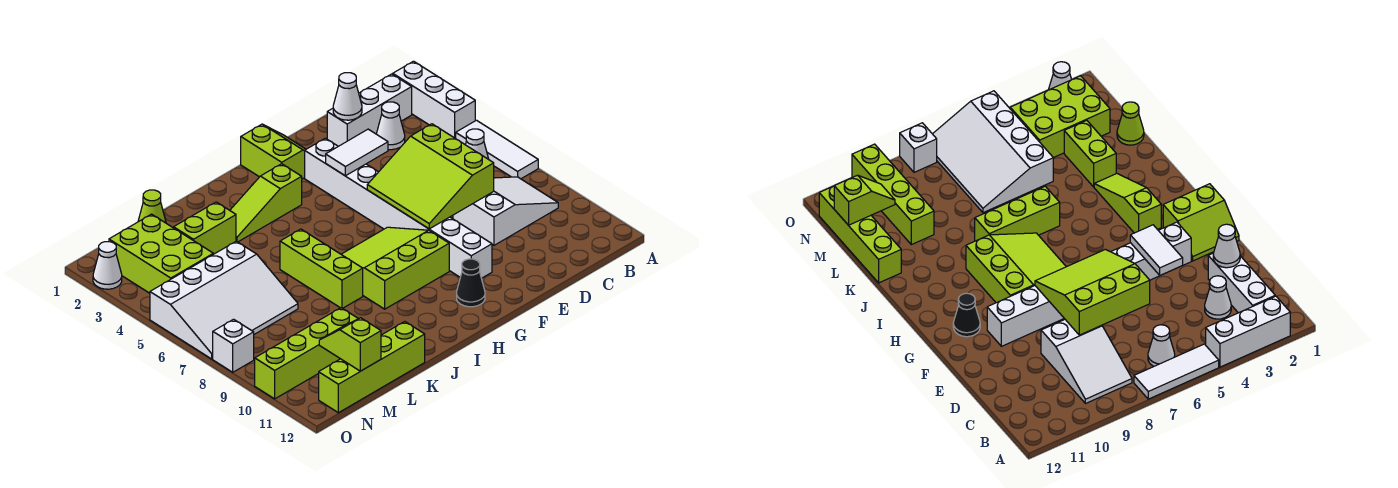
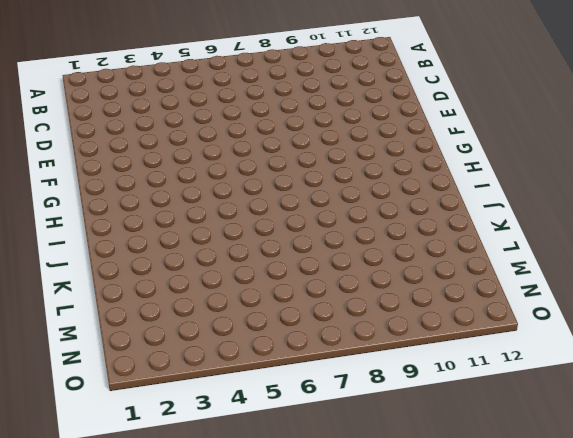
none -> white 1x3 brick [393,61,475,139]
none -> white 1x3 tile [456,120,538,179]
none -> white 1x3 brick [327,74,412,146]

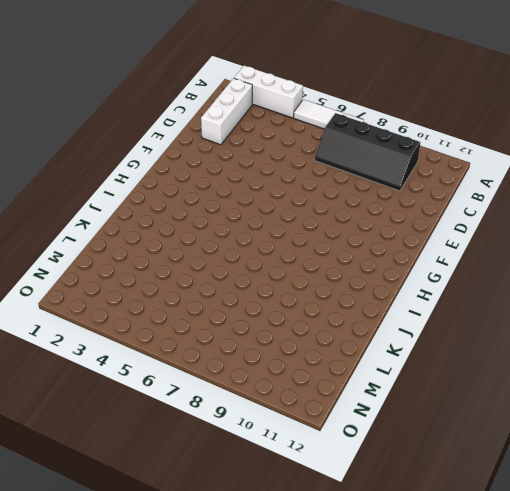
black 2x4 slope [315,113,420,191] -> white 2x3 slope [453,177,558,245]
none -> white 1x1 cone [466,129,489,159]
none -> white 1x1 cone [377,102,405,150]
none -> lime 2x2 slope [241,124,306,179]

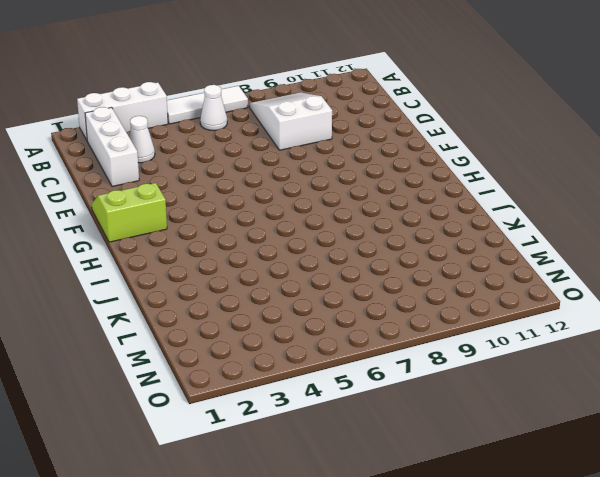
none -> white 1x8 brick [305,138,492,278]
none -> lime 3x3 slope [341,227,449,309]
none -> black 1x1 cone [457,259,485,307]

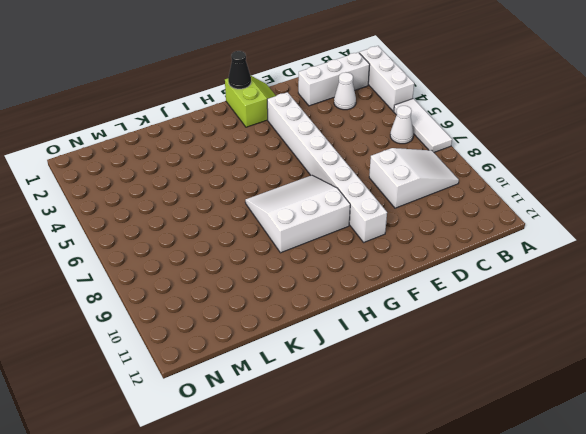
black 1x1 cone [228,51,251,89] -> black 1x1 cone moved to [457,259,485,307]
white 3x3 slope [245,175,350,253] -> lime 3x3 slope [341,227,449,309]
none -> lime 1x3 slope [230,164,302,242]
none -> lime 1x3 brick [280,229,363,308]
none -> lime 1x2 brick [174,202,236,254]

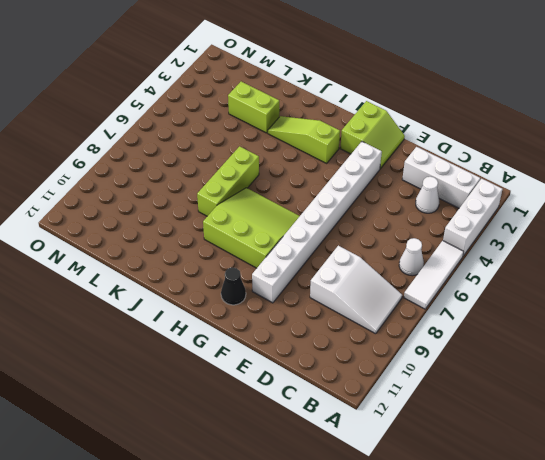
none -> lime 1x4 brick [319,322,425,413]
none -> lime 1x1 cone [138,190,166,223]
none -> white 3x4 slope [150,241,298,359]

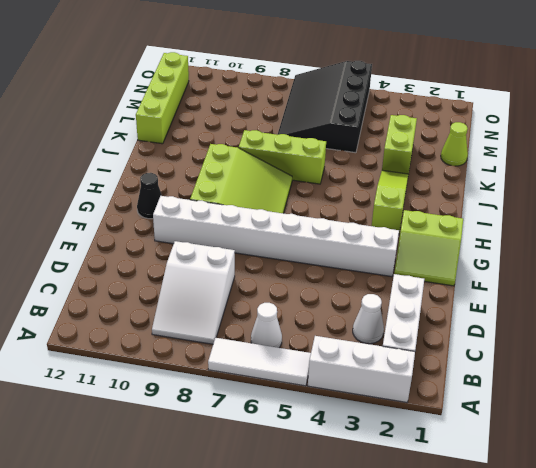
black 3x4 slope [277,61,372,153] -> white 3x4 slope [150,241,298,359]
none -> lime 1x4 brick [255,308,358,399]
none -> lime 2x3 brick [109,214,213,293]
none -> white 1x1 cone [93,242,122,289]

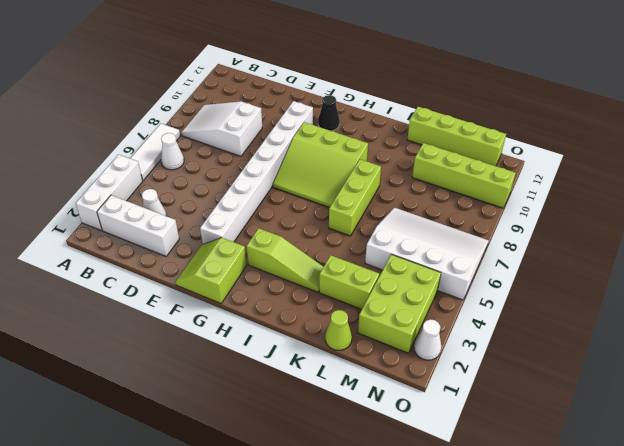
none -> white 1x1 brick [213,319,254,372]
none -> white 1x1 cone [333,73,362,120]
none -> lime 3x3 slope [367,124,494,229]

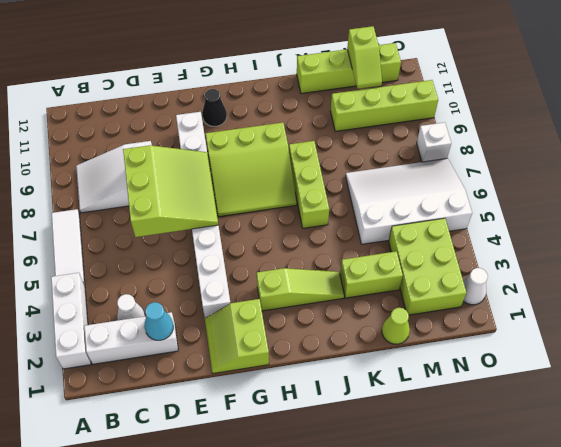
cyan 1x1 cone [144,302,173,340] -> white 1x1 cone [333,73,362,120]
none -> white 1x1 cone [466,129,489,159]
none -> white 1x2 tile [326,129,388,176]

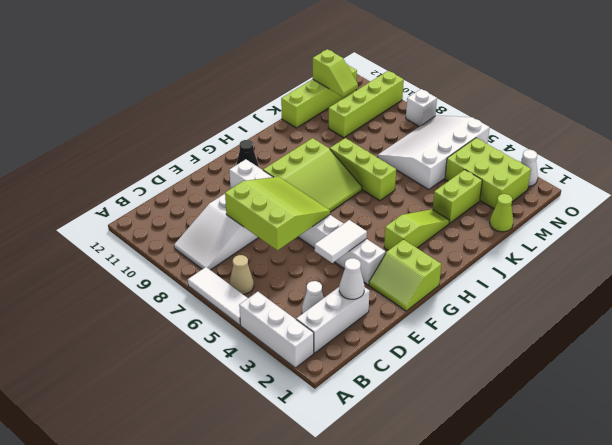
tan 1x1 cone [229,255,254,295] -> white 1x1 cone [466,129,489,159]

